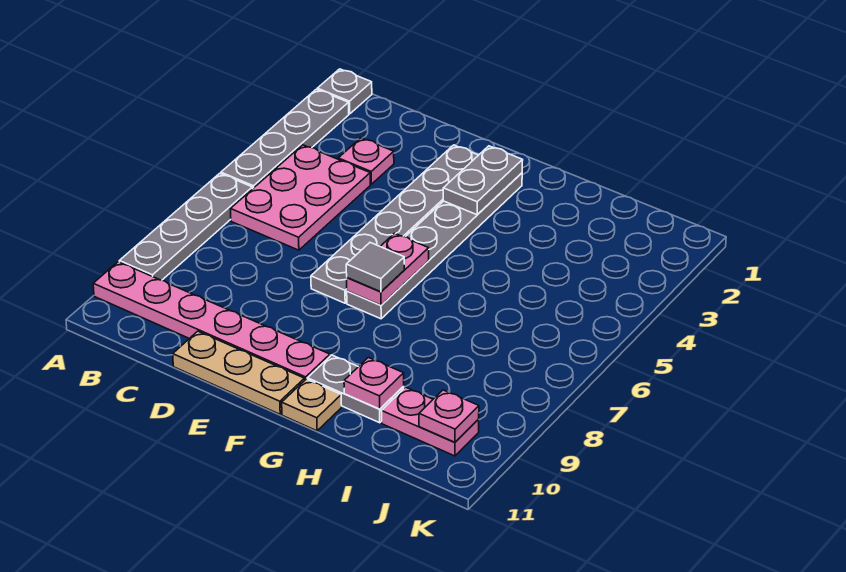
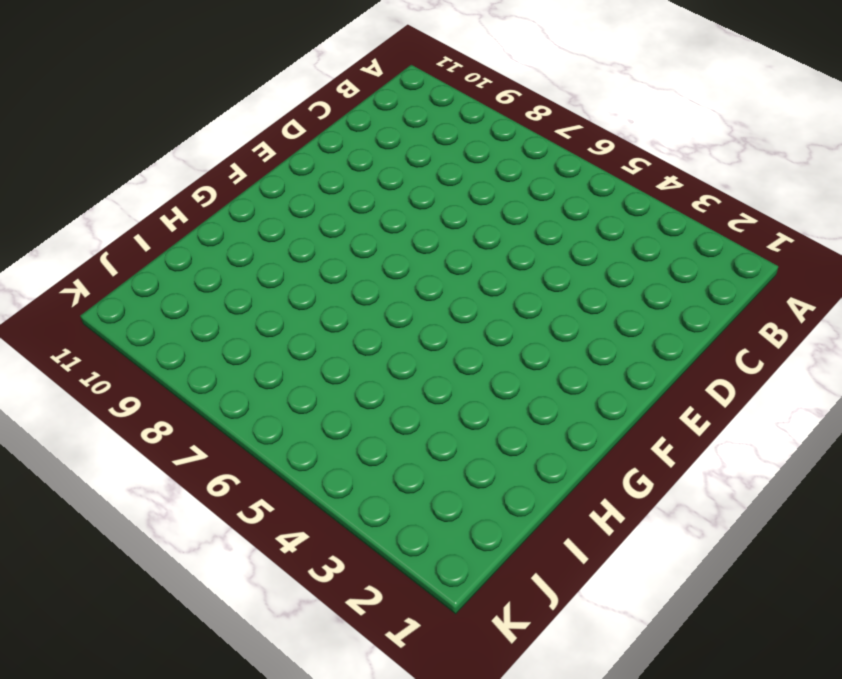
none -> grey 1x1 plate [317,69,372,114]
none -> grey 1x4 plate [221,89,349,189]
none -> grey 1x4 plate [119,173,252,280]

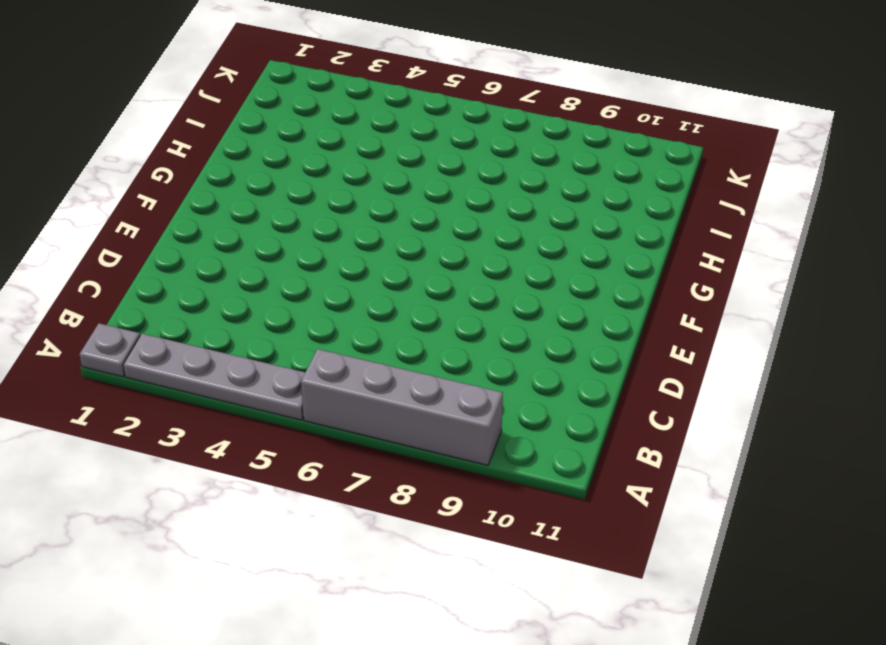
grey 1x4 brick [301,349,503,465] -> grey 1x4 plate [119,173,252,280]
none -> pink 1x6 plate [93,262,330,380]
none -> pink 2x3 plate [231,145,370,250]
none -> pink 1x1 plate [338,138,394,184]

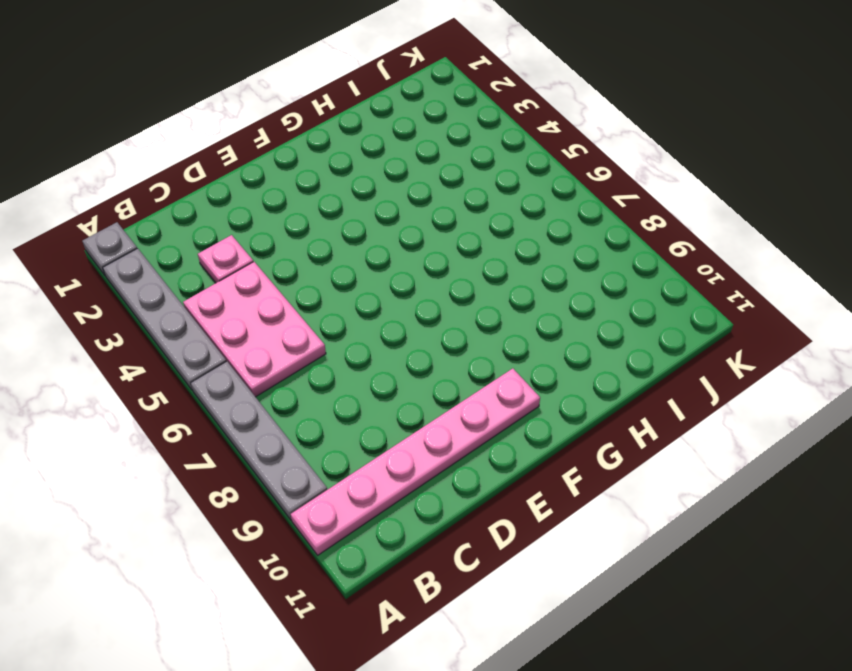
none -> tan 1x3 plate [173,331,305,414]
none -> grey 1x6 plate [311,145,478,303]
none -> grey 1x6 plate [347,173,522,319]

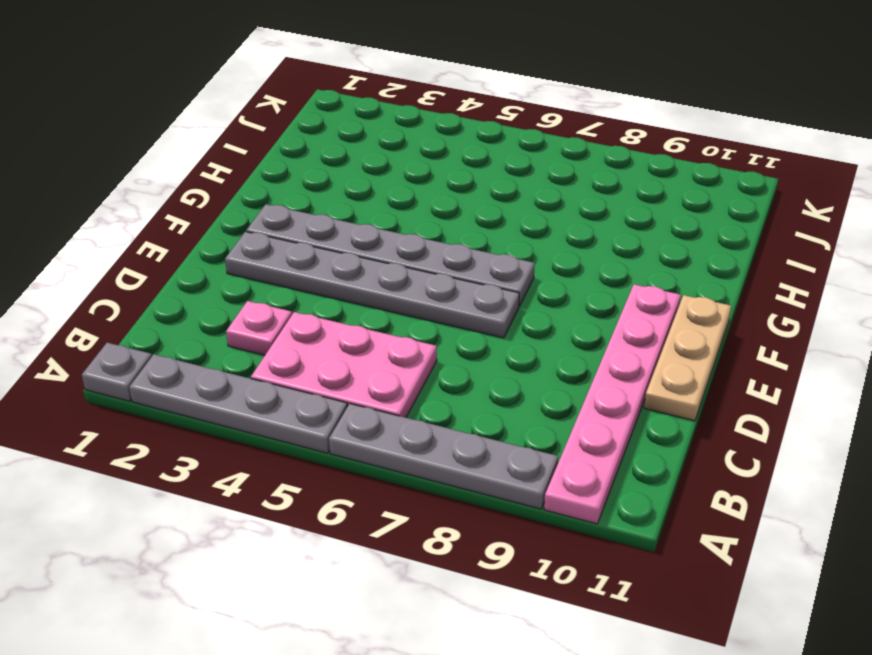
none -> grey 1x2 plate [308,355,404,423]
none -> tan 1x1 plate [282,379,342,431]
none -> pink 1x2 plate [382,387,479,456]

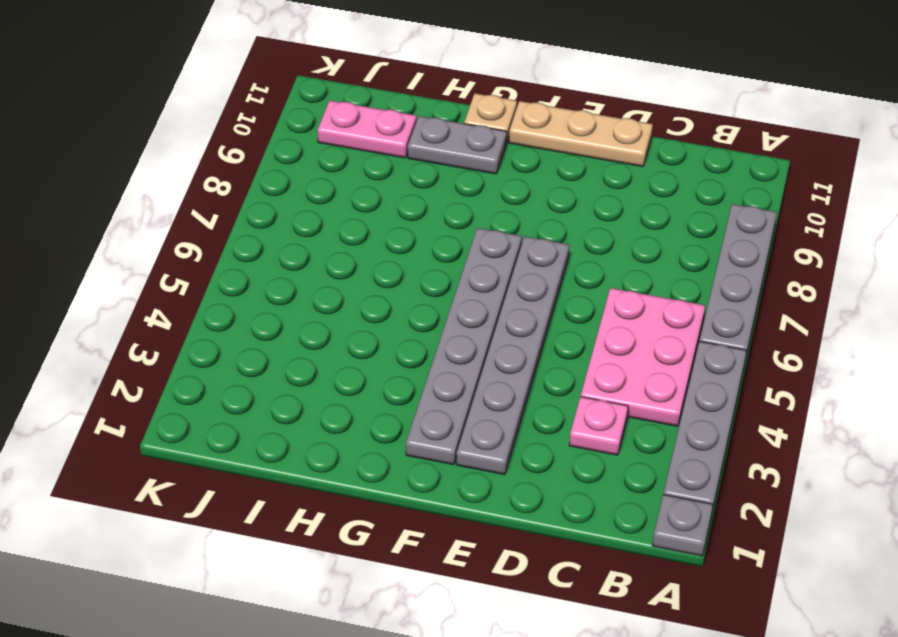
none -> pink 1x6 plate [93,262,330,380]
none -> grey 1x2 plate [443,146,523,215]
none -> pink 1x2 plate [347,233,429,305]

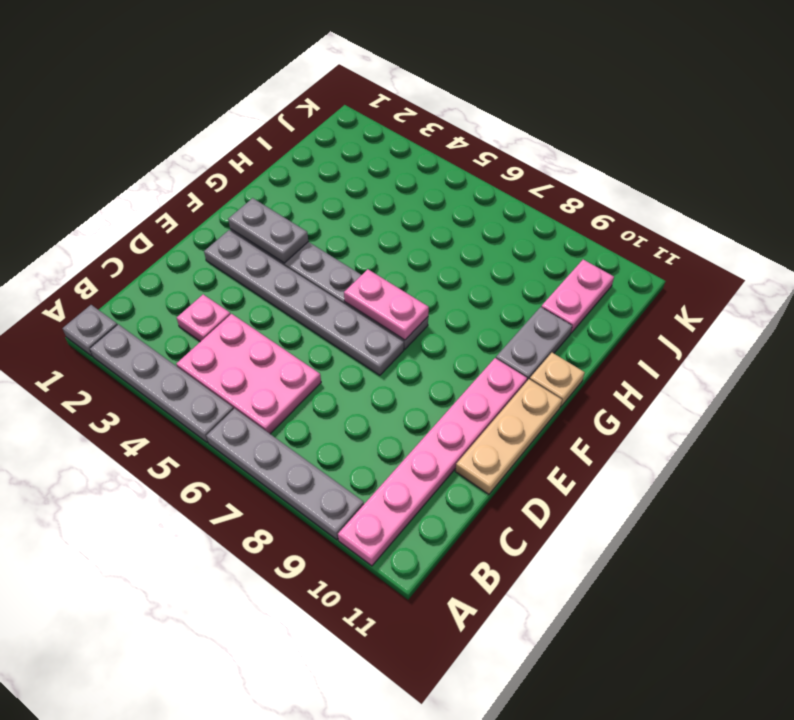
none -> pink 1x1 plate [344,358,404,409]
none -> pink 1x1 plate [419,390,479,442]
none -> grey 1x1 tile [346,243,404,292]

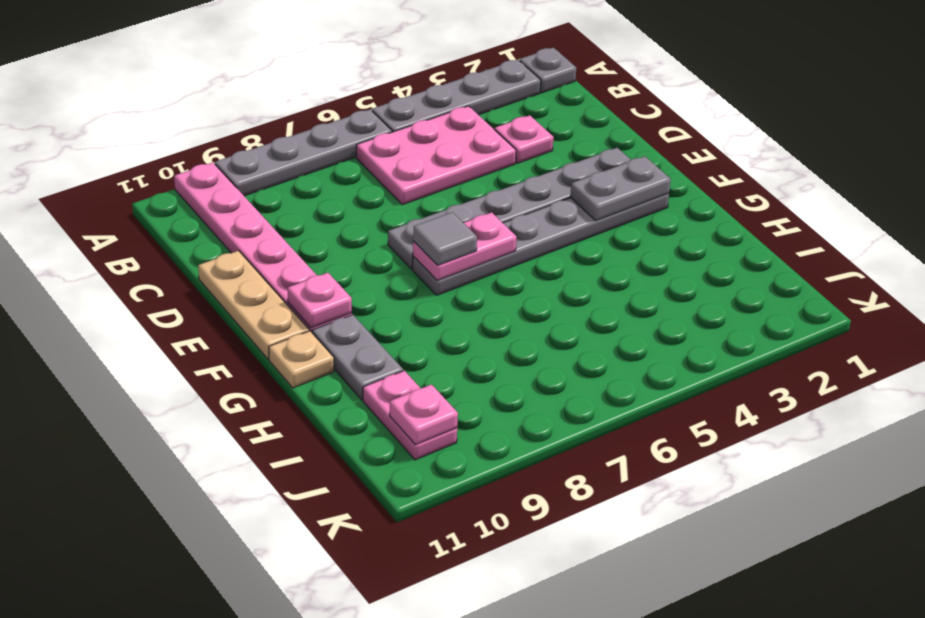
pink 1x1 plate [288,273,352,328] -> pink 1x1 plate moved to [344,358,404,409]

